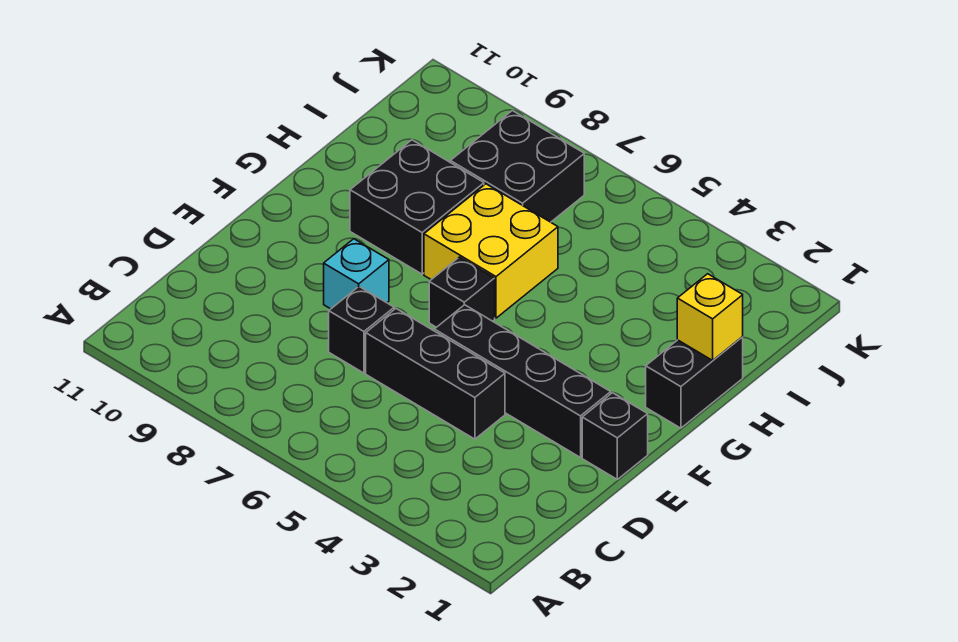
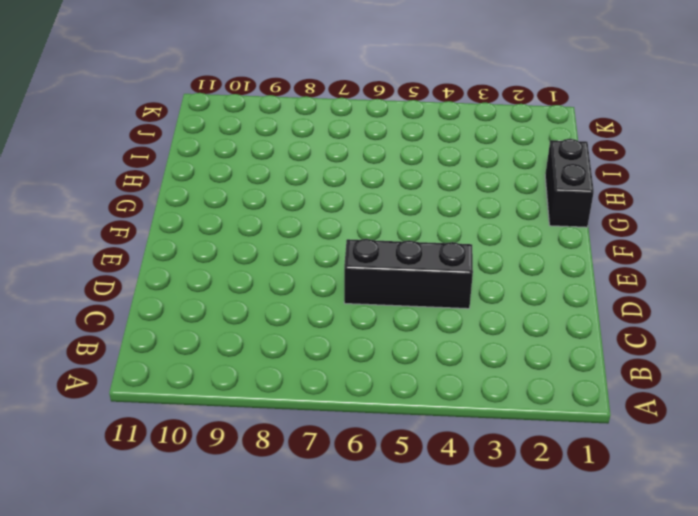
none -> black 1x1 brick [329,287,394,373]
none -> black 1x1 brick [582,393,648,479]

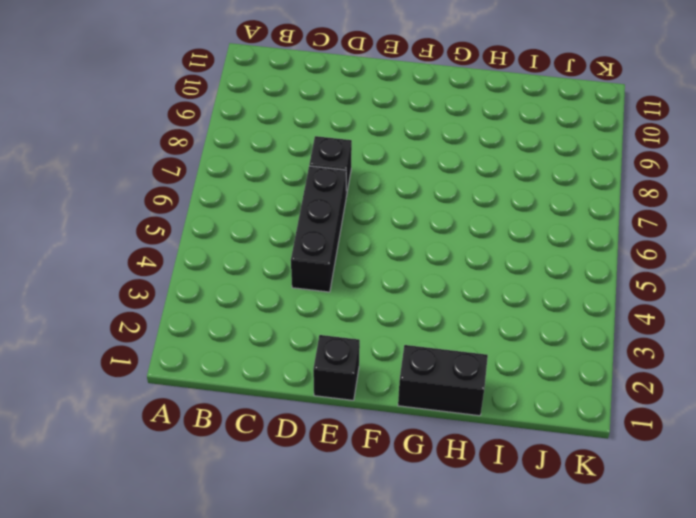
none -> black 1x4 brick [434,305,611,458]
none -> cyan 1x1 brick [324,239,389,309]

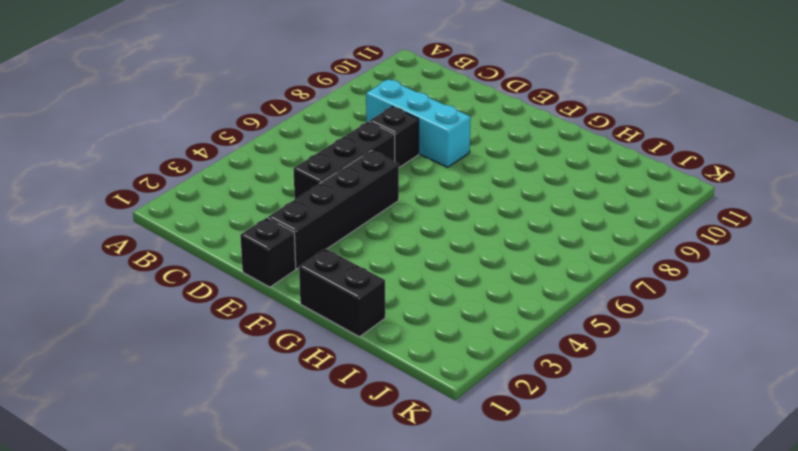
cyan 1x3 brick [366,79,471,167] -> cyan 1x1 brick [324,239,389,309]
none -> black 1x1 brick [429,257,495,327]
none -> yellow 2x2 brick [424,184,558,318]

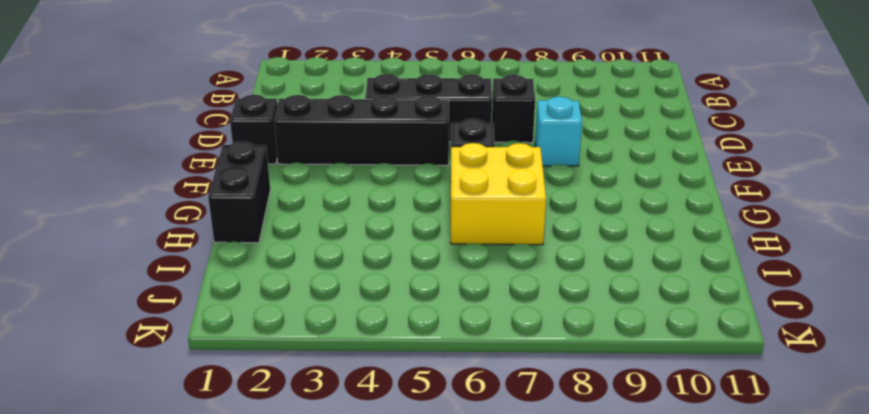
none -> black 2x2 brick [350,140,484,274]
none -> black 2x2 brick [450,111,584,222]

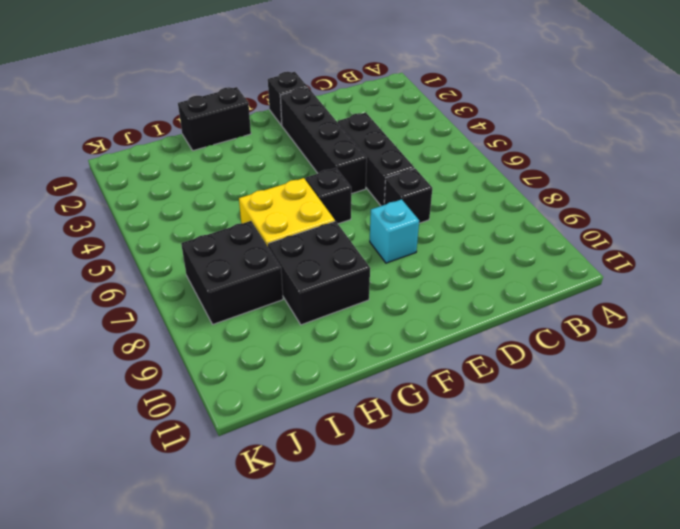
none -> yellow 1x1 brick [677,274,743,360]

